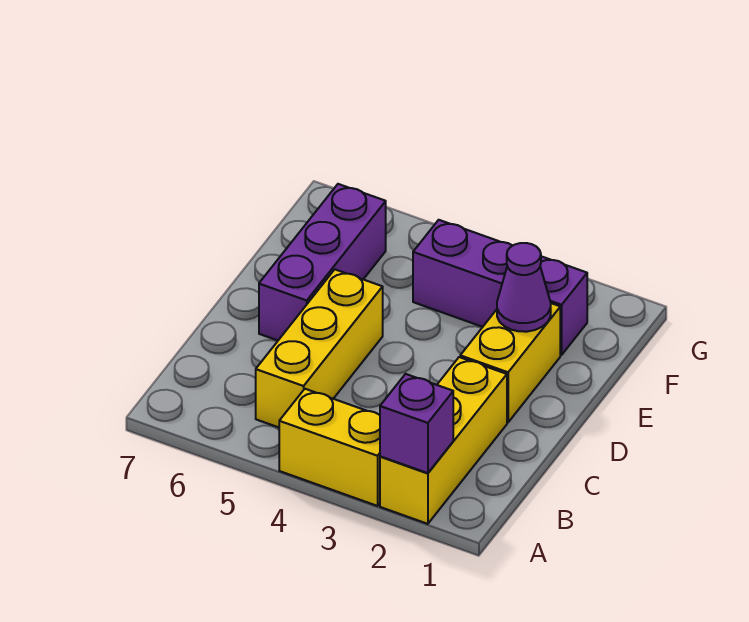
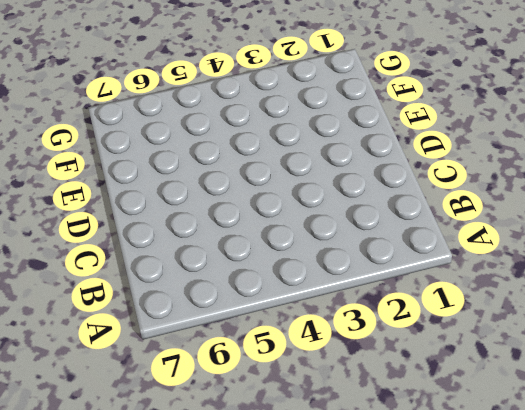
none -> yellow 1x3 brick [380,357,507,524]
none -> yellow 1x2 brick [279,389,380,506]

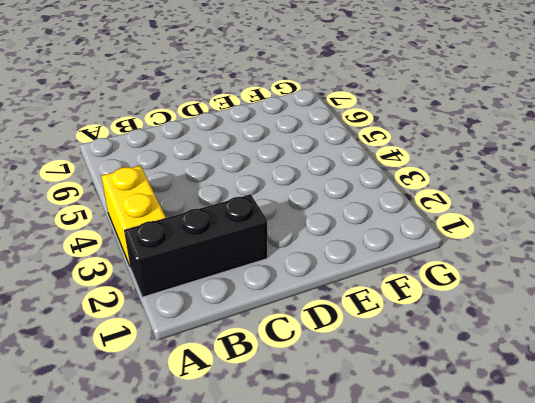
black 1x3 brick [124,194,267,297] -> yellow 1x3 brick [380,357,507,524]
none -> yellow 1x3 brick [256,270,383,427]
none -> yellow 1x2 brick [460,303,560,422]

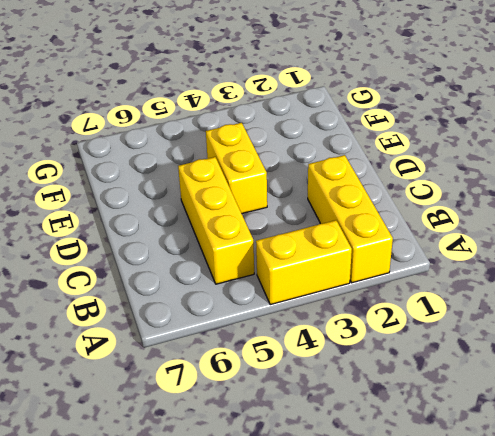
yellow 1x2 brick [206,123,267,214] -> yellow 1x2 brick moved to [460,303,560,422]
none -> purple 1x3 brick [259,184,386,340]
none -> purple 1x3 brick [413,220,587,355]

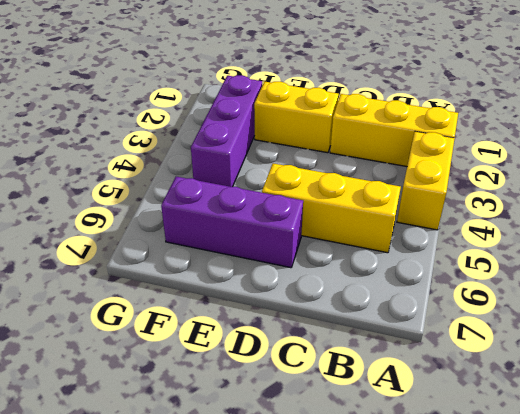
none -> purple 1x1 brick [380,374,453,473]
none -> purple 1x1 cone [497,243,551,332]

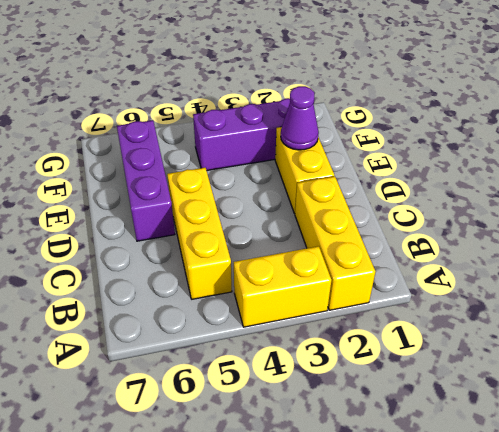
none -> purple 1x1 brick [380,374,453,473]

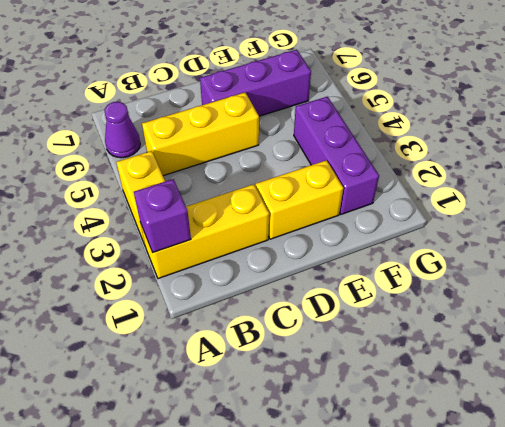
purple 1x1 cone [105,102,140,158] -> purple 1x1 cone moved to [497,243,551,332]

